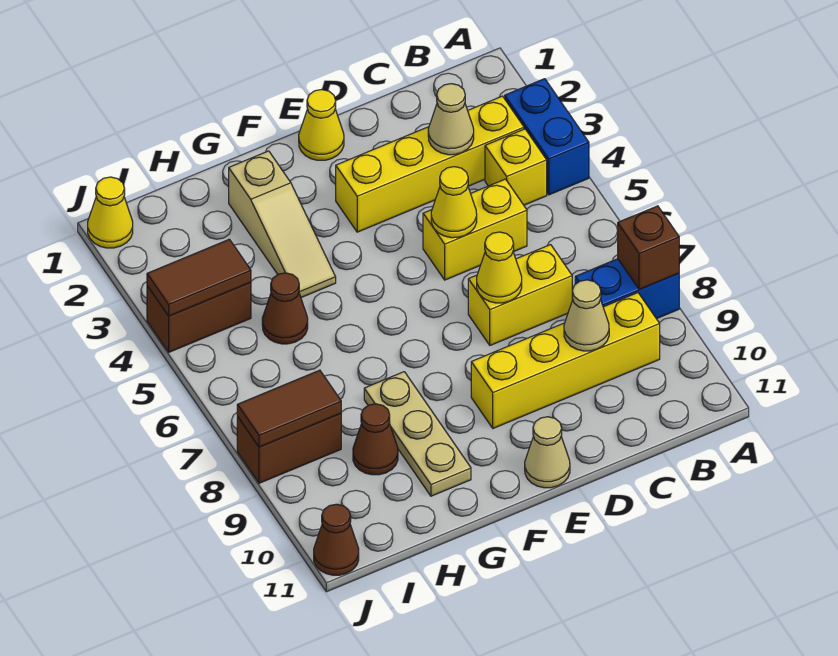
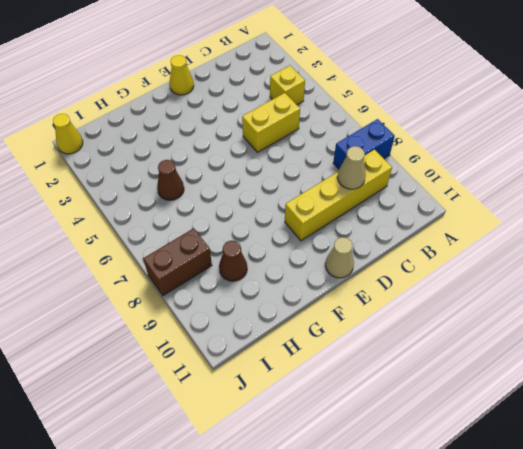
none -> blue 1x2 brick [505,79,589,195]
none -> yellow 1x4 brick [336,96,524,232]
none -> yellow 1x2 brick [468,245,572,345]

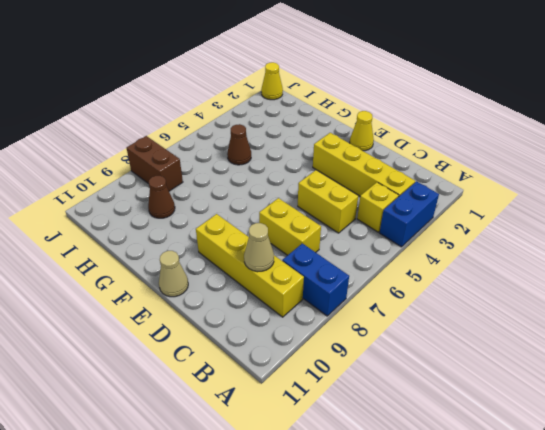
none -> tan 1x3 slope [229,151,336,298]
none -> tan 1x3 plate [364,372,471,496]
none -> brown 1x2 brick [147,282,251,352]

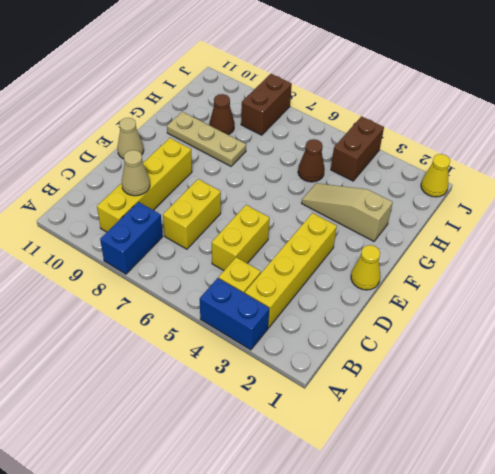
none -> brown 1x1 cone [314,504,359,575]
none -> brown 1x1 brick [618,206,679,290]
none -> tan 1x1 cone [428,84,474,155]

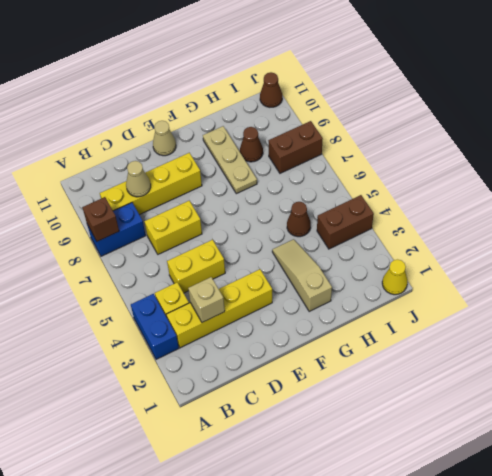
tan 1x1 brick [188,277,225,322] -> tan 1x1 cone [428,84,474,155]
none -> yellow 1x1 cone [299,90,344,160]
none -> yellow 1x1 cone [431,167,477,238]
none -> yellow 1x1 cone [477,232,522,303]

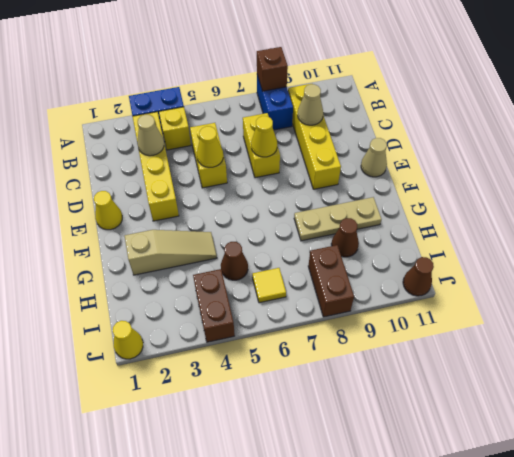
yellow 1x1 tile [252,268,286,303] -> none
none -> brown 1x2 tile [147,239,251,316]
none -> brown 1x2 tile [237,370,341,447]

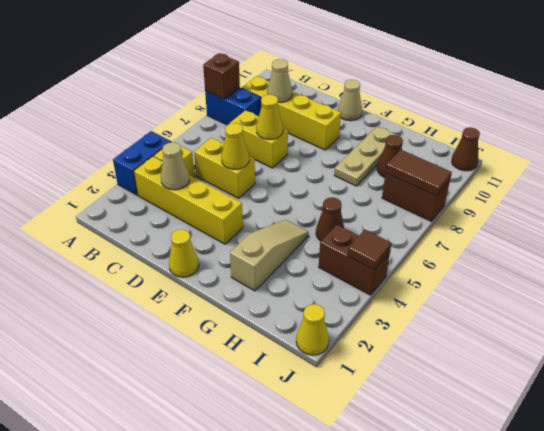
brown 1x1 tile [347,230,392,270] -> brown 1x2 tile [147,239,251,316]

